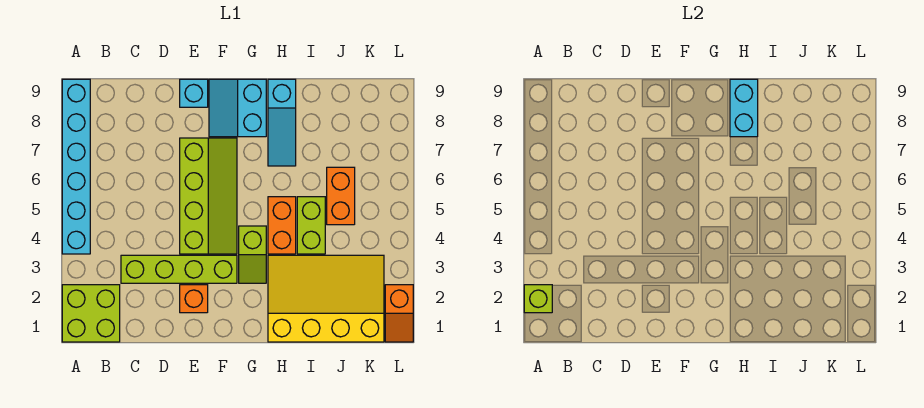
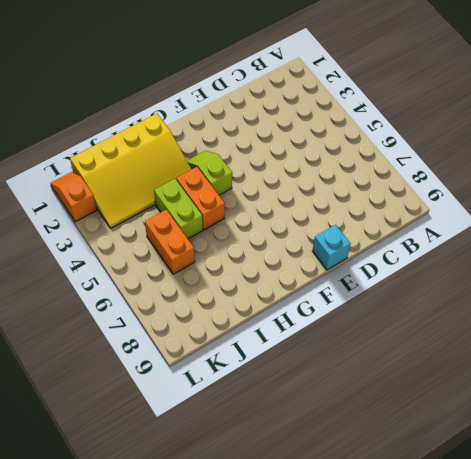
none -> lime 2x2 brick [62,285,120,342]
none -> cyan 1x6 brick [62,79,90,254]
none -> lime 1x4 brick [121,255,237,283]

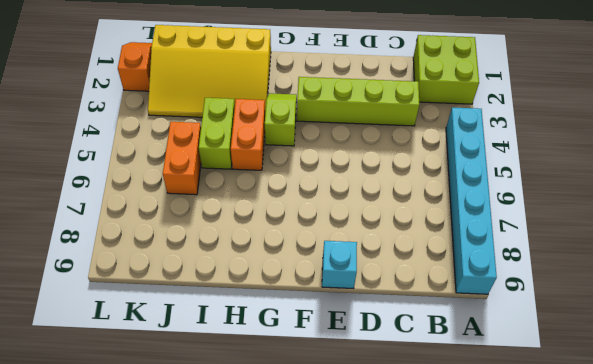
none -> orange 1x1 brick [180,285,208,313]
none -> lime 2x4 slope [180,138,237,254]
none -> cyan 2x2 slope [209,79,266,137]

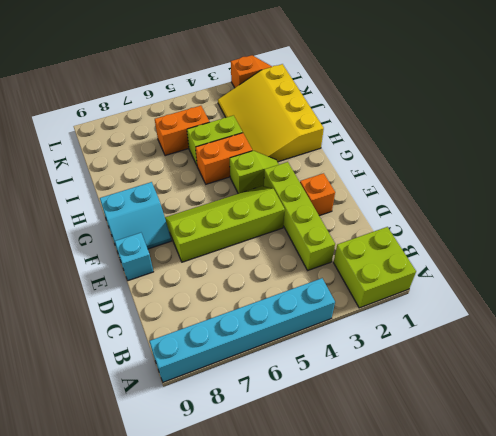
none -> cyan 1x3 slope [268,79,296,166]
none -> lime 1x1 brick [524,285,552,313]
none -> cyan 1x2 brick [730,79,758,137]

